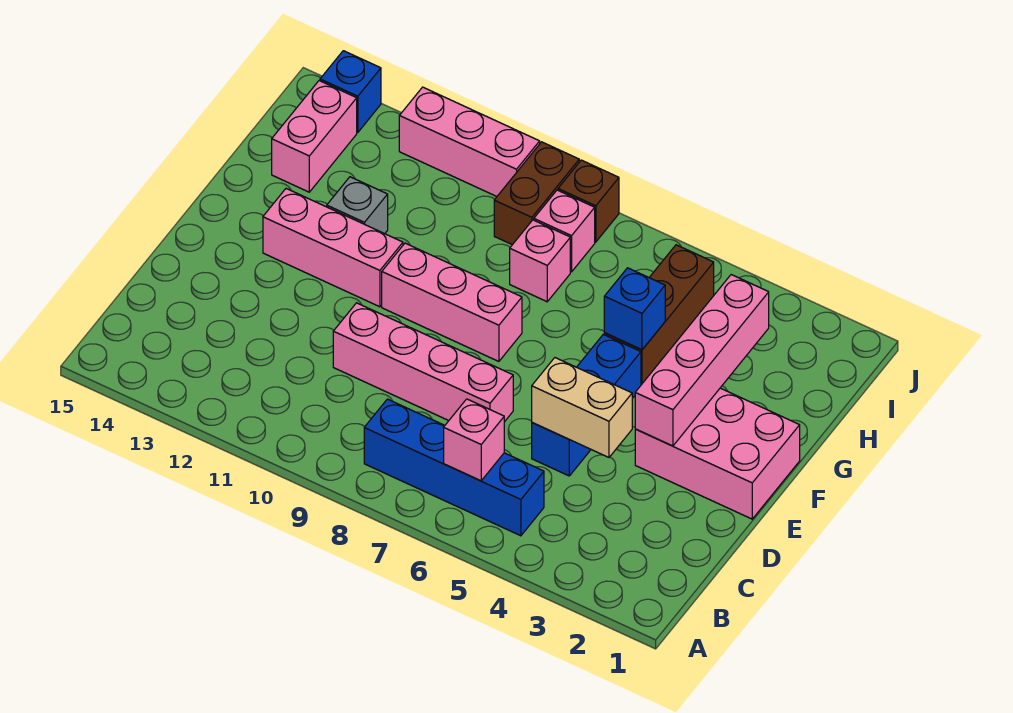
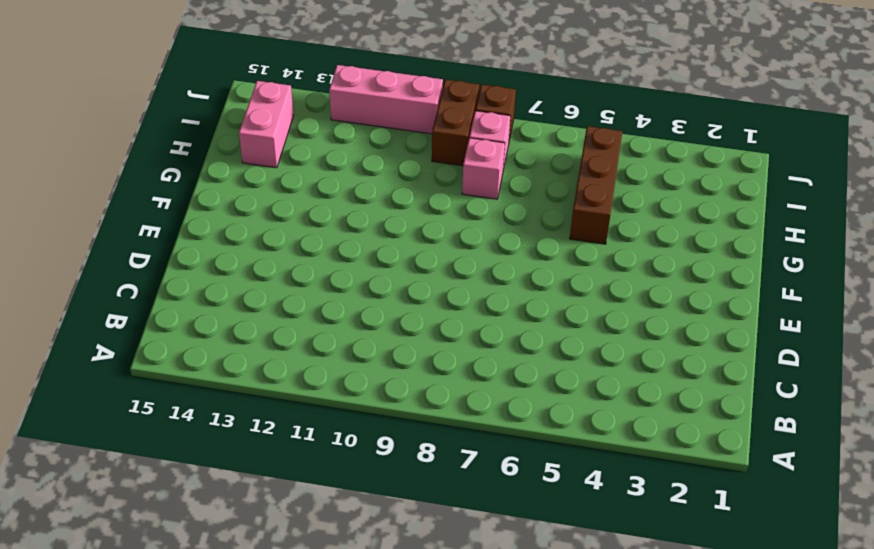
none -> blue 1x4 brick [364,399,544,536]
none -> blue 1x3 brick [532,334,641,476]
none -> pink 1x4 brick [333,303,513,422]

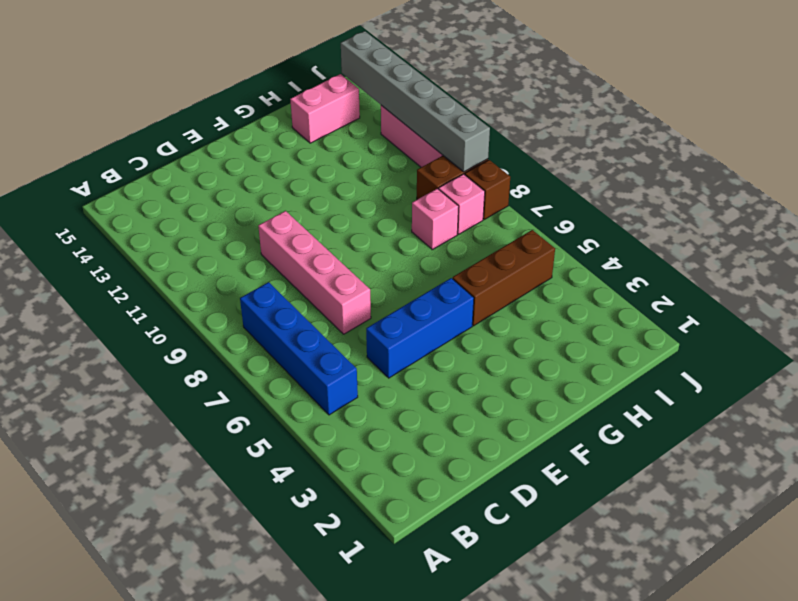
grey 1x6 brick [341,31,490,172] -> none
none -> pink 2x3 brick [635,388,800,519]
none -> pink 1x3 brick [382,243,522,361]
none -> pink 1x3 brick [263,189,403,307]

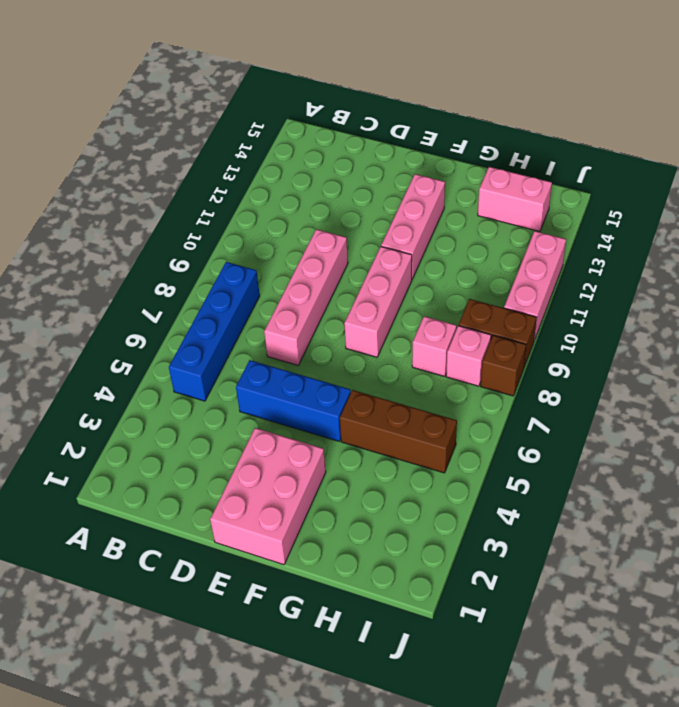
none -> grey 1x1 brick [327,177,388,234]
none -> blue 1x1 brick [320,51,381,132]
none -> pink 1x1 brick [444,399,504,481]

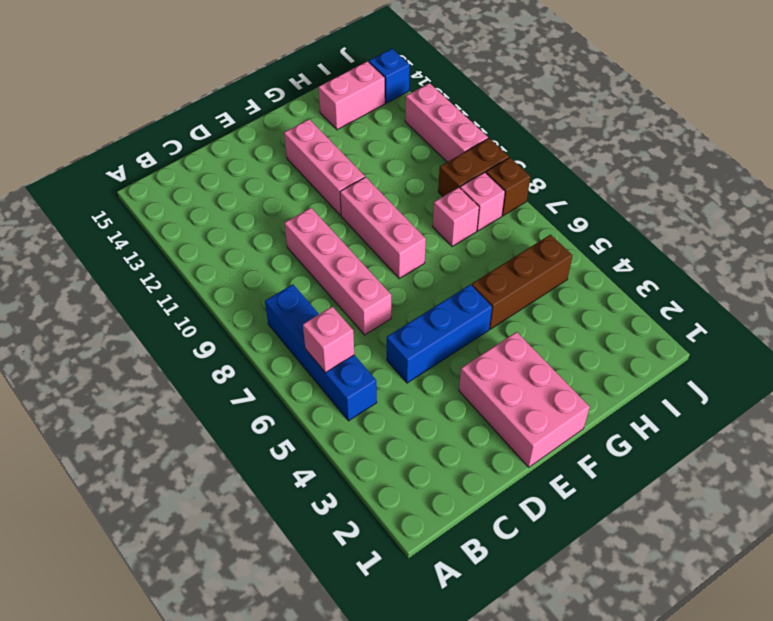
none -> grey 1x1 brick [327,177,388,234]
none -> tan 1x2 brick [532,358,632,457]
none -> pink 1x4 brick [635,275,769,446]

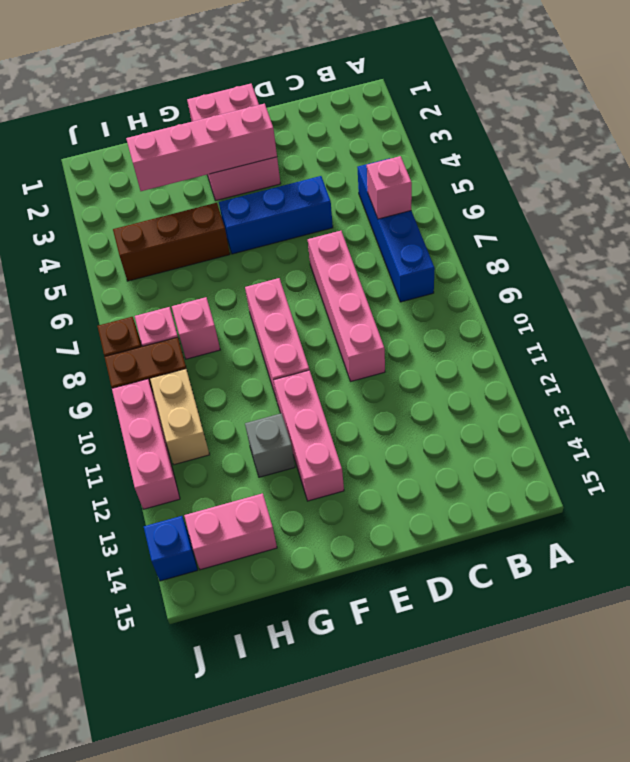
tan 1x2 brick [150,369,210,465] -> tan 1x2 brick moved to [532,358,632,457]
none -> blue 1x1 brick [604,268,665,350]

